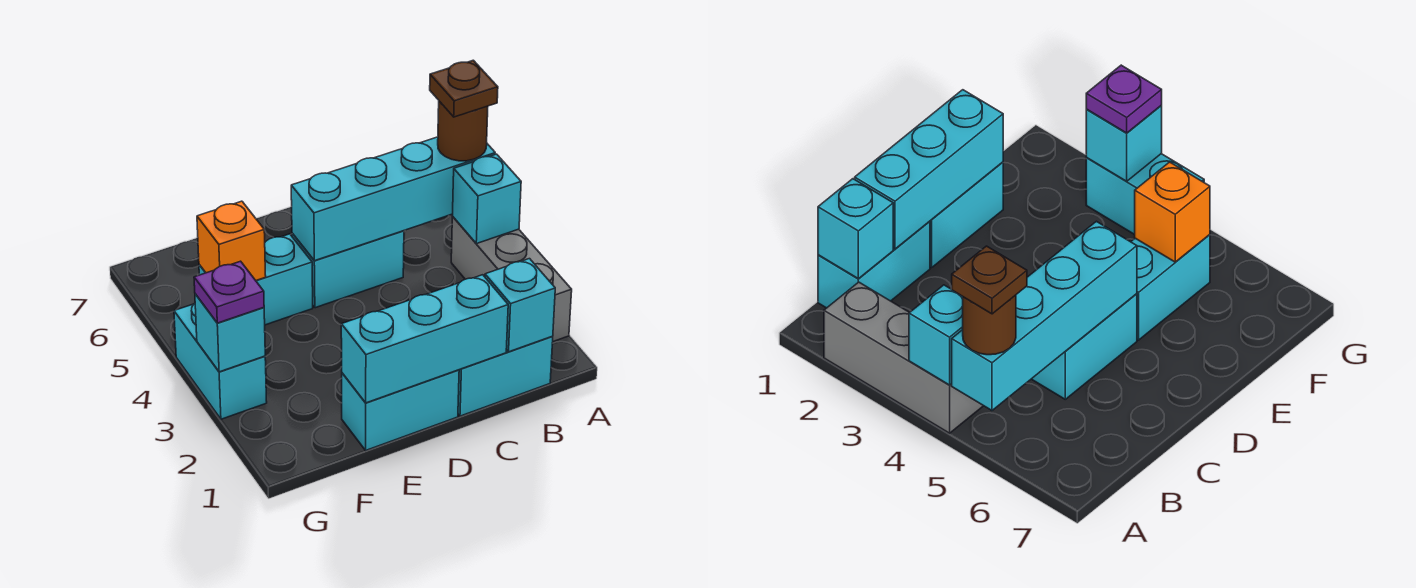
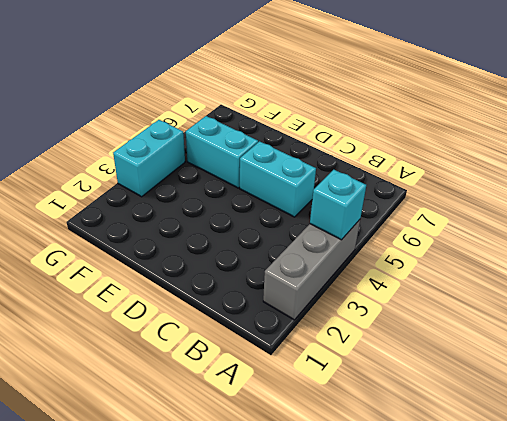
none -> cyan 1x2 brick [458,336,553,416]
none -> cyan 1x2 brick [342,370,459,450]
none -> cyan 1x4 brick [291,137,495,261]

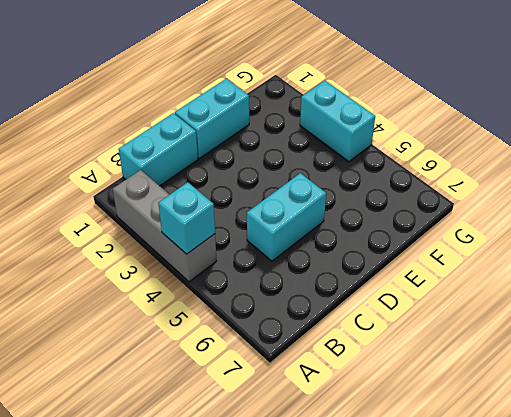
none -> cyan 1x2 brick [199,234,313,325]
none -> cyan 1x4 brick [291,137,495,261]
none -> cyan 1x1 brick [485,259,555,352]

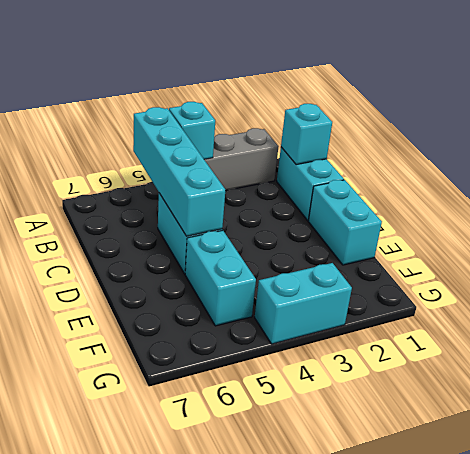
none -> cyan 1x3 brick [341,275,508,403]
none -> orange 1x1 brick [197,201,266,280]
none -> cyan 1x1 brick [195,294,265,372]

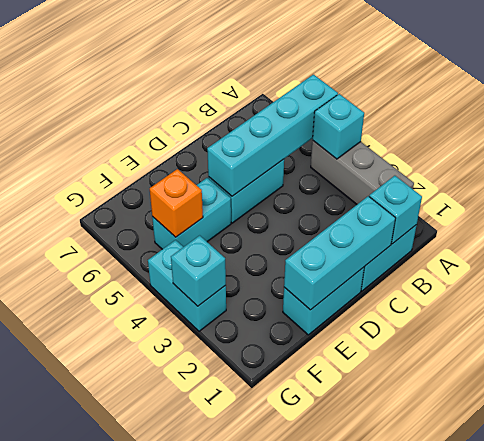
none -> brown 1x1 round brick [438,101,488,161]
none -> purple 1x1 plate [194,261,264,323]
none -> brown 1x1 plate [430,60,498,117]

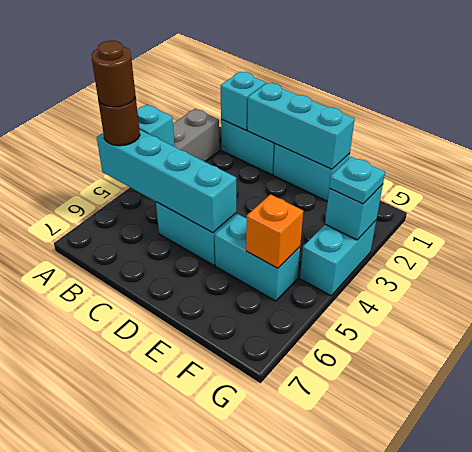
brown 1x1 round brick [92,41,135,107] -> brown 1x1 plate [430,60,498,117]
cyan 1x1 plate [329,157,385,204] -> purple 1x1 plate [194,261,264,323]

